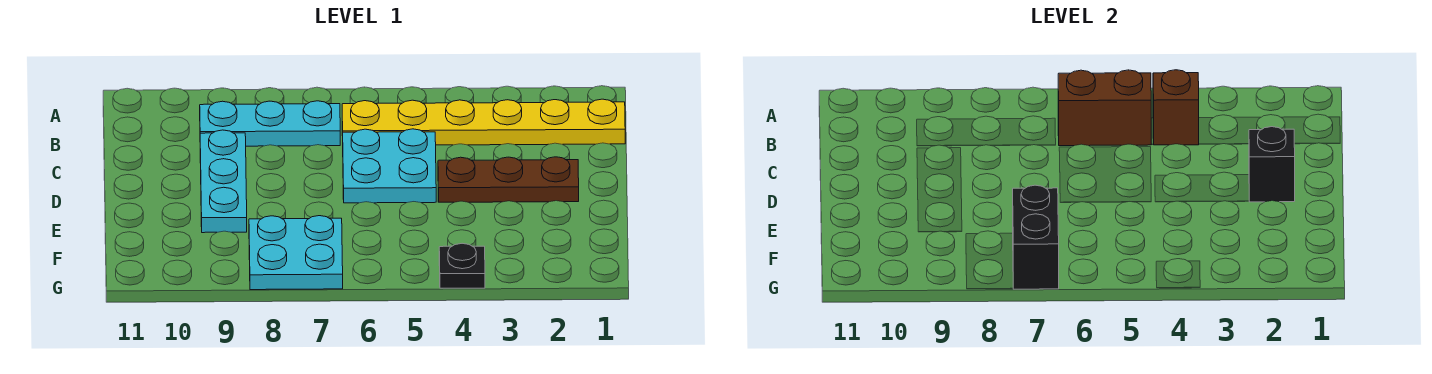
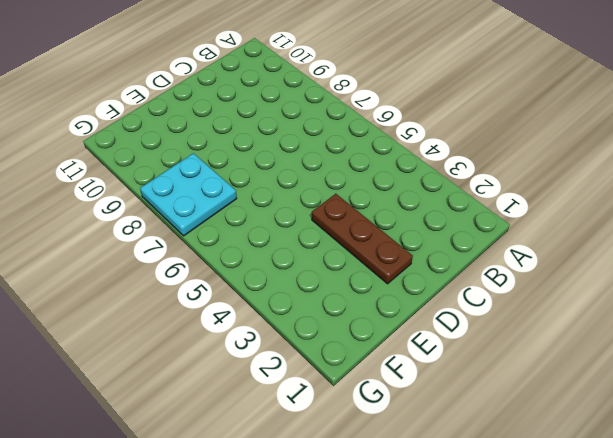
none -> yellow 1x6 plate [342,99,625,145]
none -> cyan 1x3 plate [200,101,340,146]

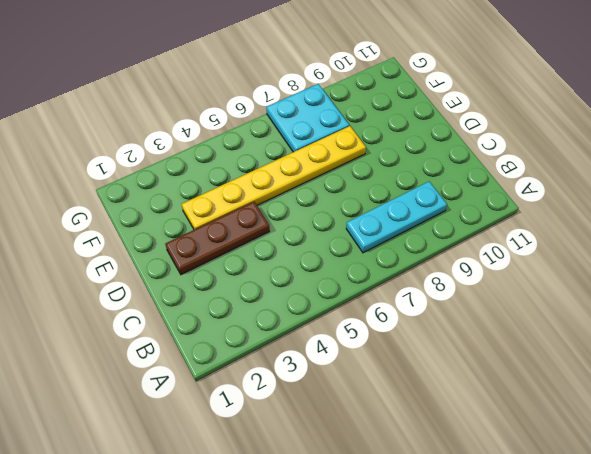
yellow 1x6 plate [181,126,366,230] -> yellow 1x6 plate moved to [342,99,625,145]
none -> cyan 2x2 plate [343,129,436,203]
none -> cyan 1x3 plate [200,130,247,233]

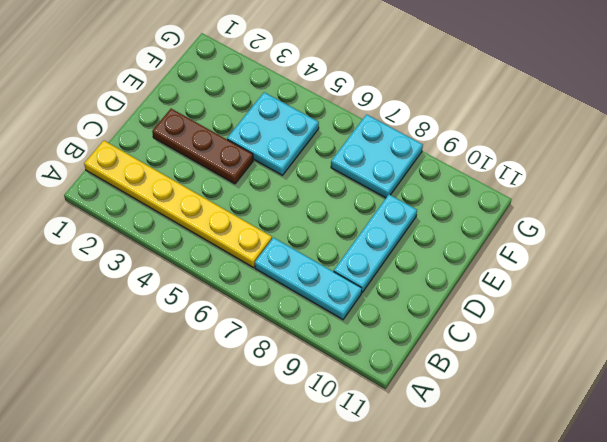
cyan 2x2 plate [227,92,319,175] -> cyan 2x2 plate moved to [343,129,436,203]
none -> black 1x1 plate [439,243,485,288]
none -> brown 1x1 brick [1153,70,1199,145]

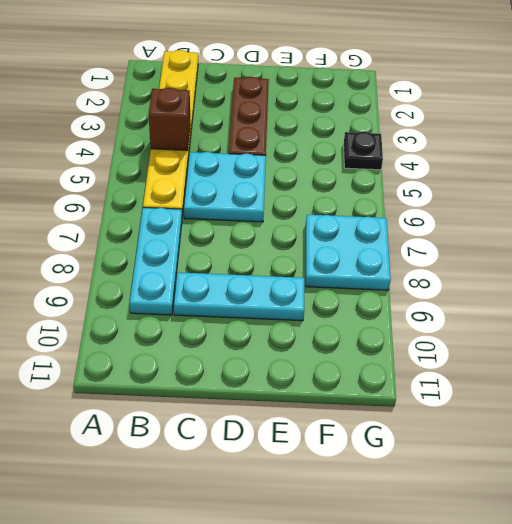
none -> brown 1x2 brick [1058,70,1152,146]
none -> black 1x1 brick [1249,127,1295,202]

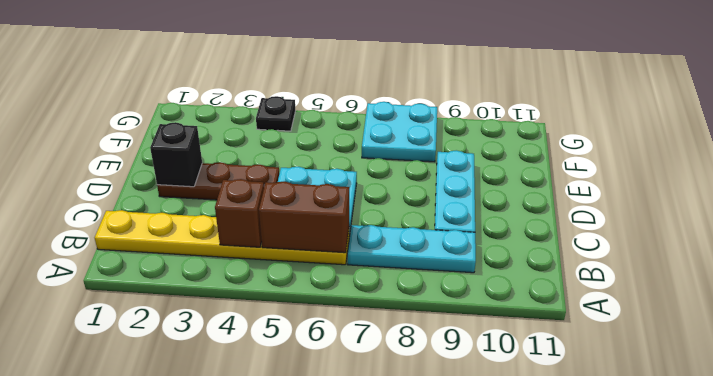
none -> black 1x2 brick [1013,185,1059,289]

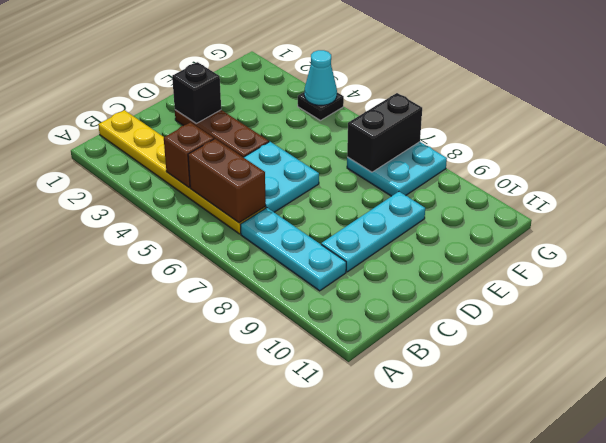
cyan 1x1 cone [304,50,337,105] -> none

